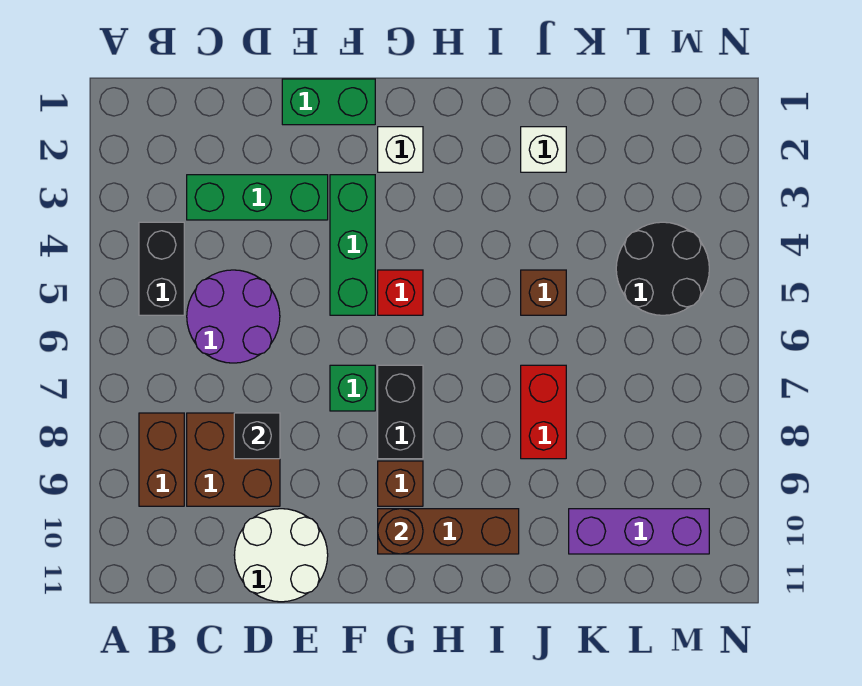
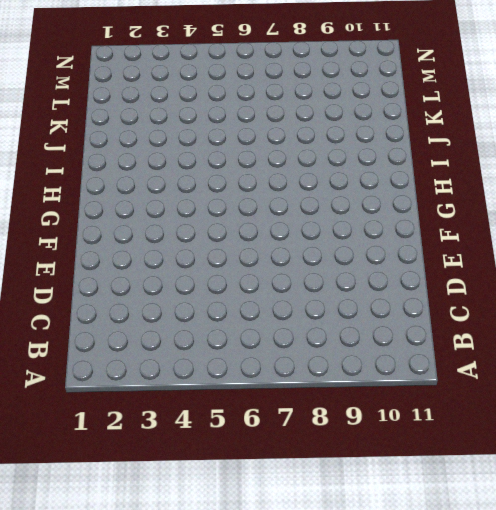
none -> black 1x2 brick [139,222,184,315]
none -> brown 1x2 brick [139,413,184,506]
none -> green 1x3 brick [187,175,328,220]

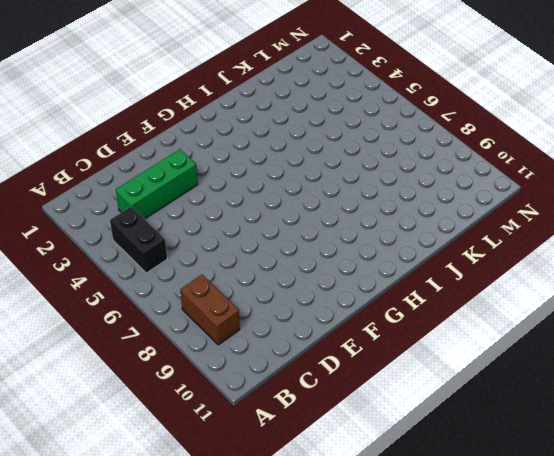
none -> purple 2x2 round brick [187,270,280,363]
none -> brown 2x2 brick [187,413,280,506]
none -> white 2x2 round brick [234,509,328,602]

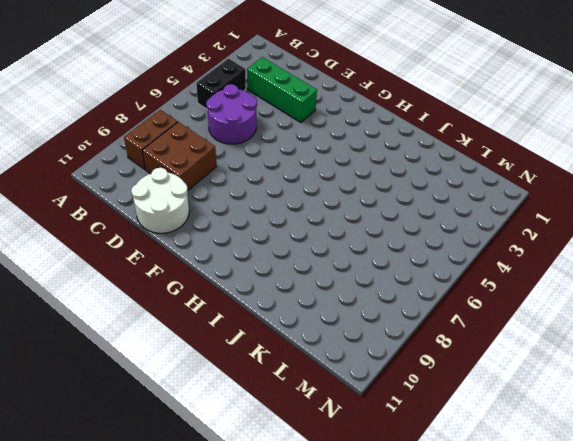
none -> green 1x2 brick [282,79,375,125]
none -> green 1x3 brick [330,175,375,315]
none -> green 1x1 brick [330,365,375,411]

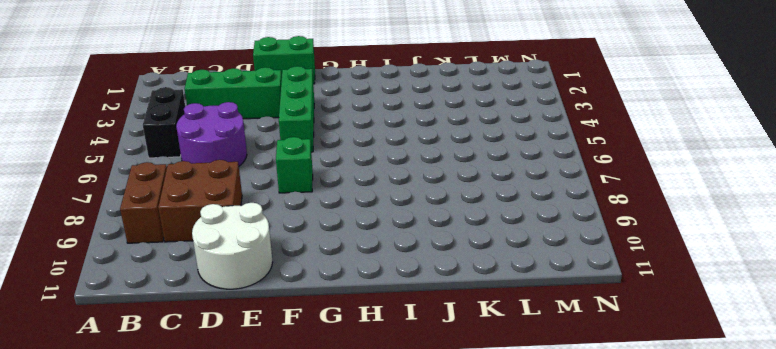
none -> white 1x1 brick [378,127,423,172]
none -> red 1x1 brick [378,270,423,315]
none -> black 1x2 brick [378,365,423,459]

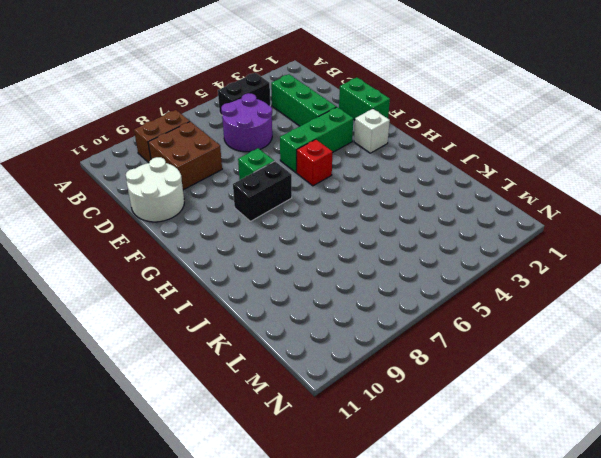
none -> brown 1x1 brick [378,461,423,506]
none -> brown 1x3 brick [378,509,519,554]
none -> white 1x1 brick [521,127,566,172]

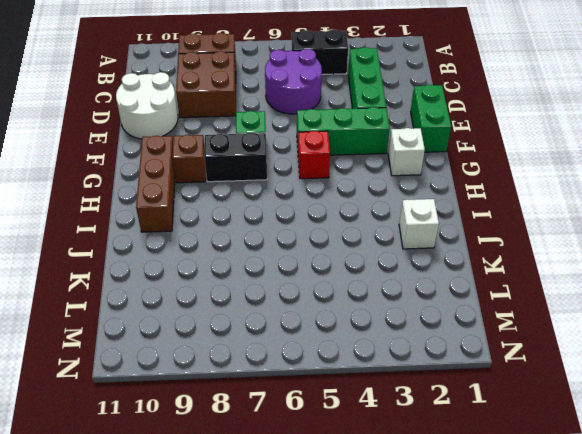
none -> brown 1x1 brick [521,270,566,315]
none -> red 1x2 brick [521,365,566,459]
none -> purple 1x3 brick [569,509,709,554]

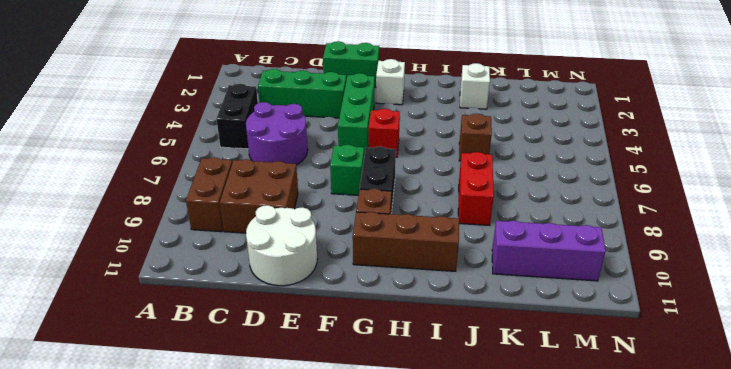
none -> black 2x2 round brick [616,222,709,315]
none -> black 1x1 brick [234,413,280,459]
none -> brown 1x1 round brick [378,509,423,554]

